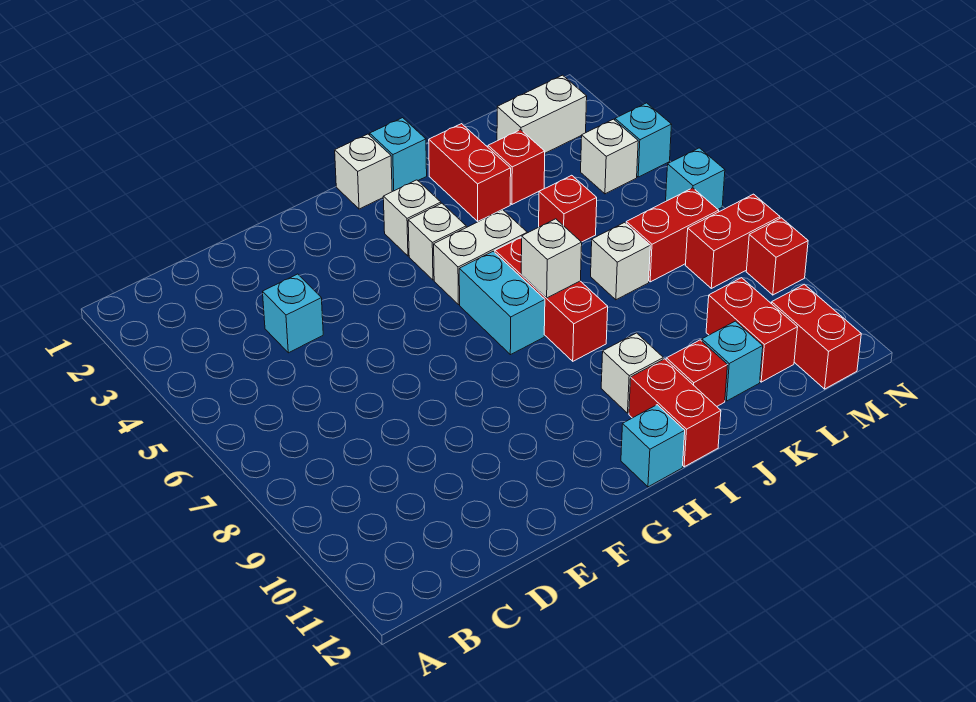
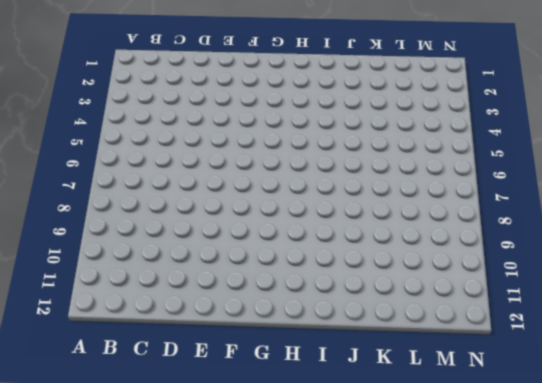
none -> cyan 1x1 brick [263,274,323,353]
none -> white 1x1 brick [335,134,392,209]
none -> white 1x1 brick [383,180,441,256]

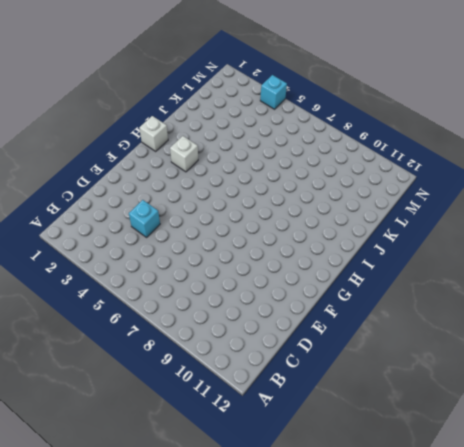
none -> white 1x1 brick [408,203,466,280]
none -> white 1x2 brick [434,210,527,305]
none -> cyan 1x2 brick [459,251,545,355]

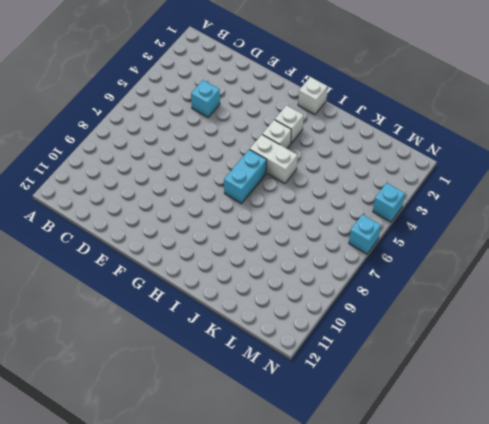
none -> cyan 1x1 brick [621,405,685,487]
none -> cyan 1x1 brick [370,118,427,191]
none -> red 1x3 brick [495,237,608,361]

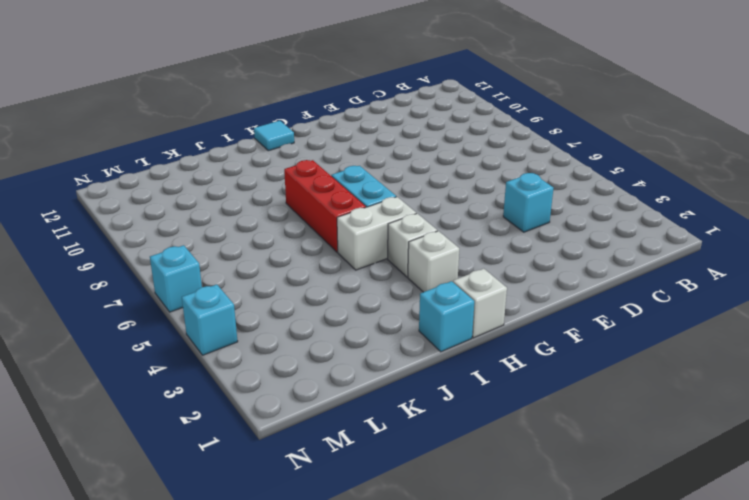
cyan 1x1 tile [254,121,294,151] -> cyan 1x1 brick [621,405,685,487]
none -> white 1x1 brick [601,333,663,413]
none -> red 1x2 brick [629,359,721,467]
none -> red 1x2 brick [429,124,511,221]

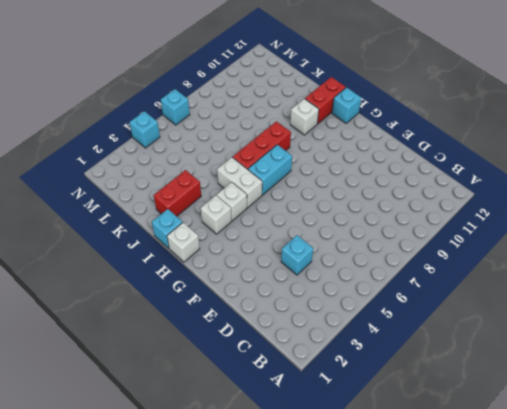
none -> red 1x1 brick [666,340,728,406]
none -> red 1x1 brick [488,130,545,204]
none -> red 1x1 brick [539,175,597,242]

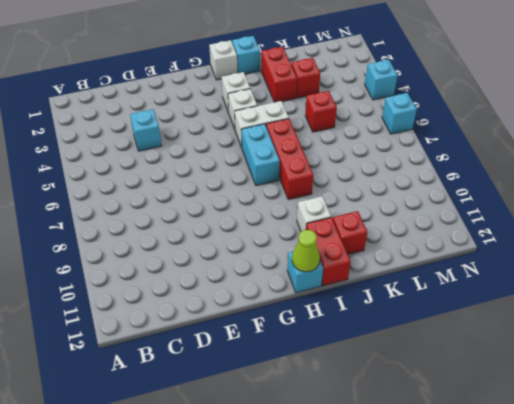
lime 1x1 cone [292,230,320,272] -> none
none -> white 1x1 brick [591,222,650,300]
none -> cyan 1x1 brick [702,321,763,401]
none -> white 1x2 brick [497,75,587,153]

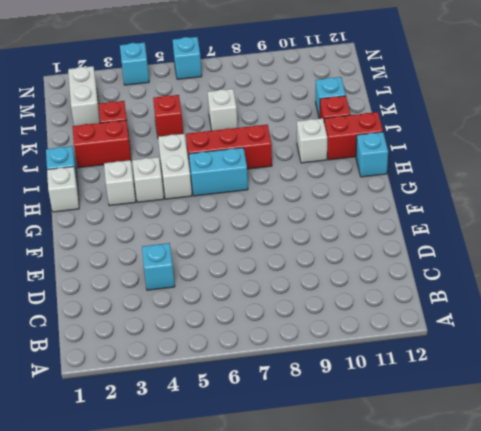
none -> red 1x2 brick [626,188,719,282]
none -> red 1x2 brick [706,278,798,382]
none -> white 1x1 brick [581,119,638,194]

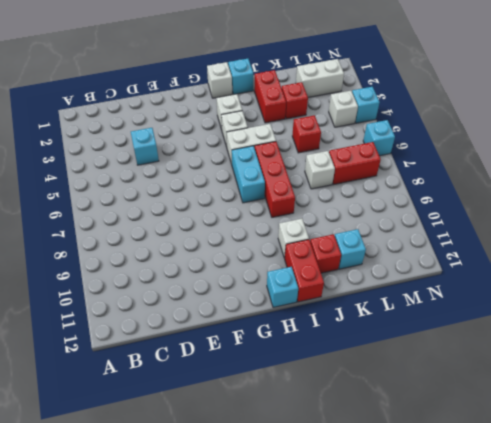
none -> red 1x2 brick [706,278,798,382]
none -> red 1x2 brick [685,194,780,288]
none -> red 1x2 brick [772,284,861,389]

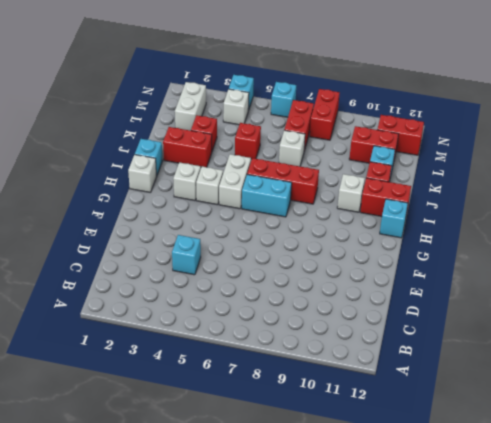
none -> red 1x1 brick [746,218,808,295]
none -> white 1x1 brick [521,219,582,298]

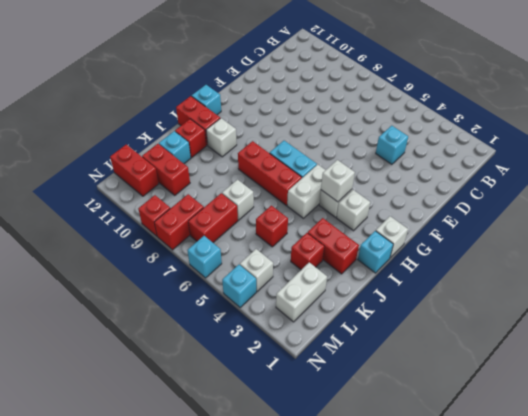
white 1x1 brick [321,160,355,202] -> white 1x1 brick moved to [521,219,582,298]

